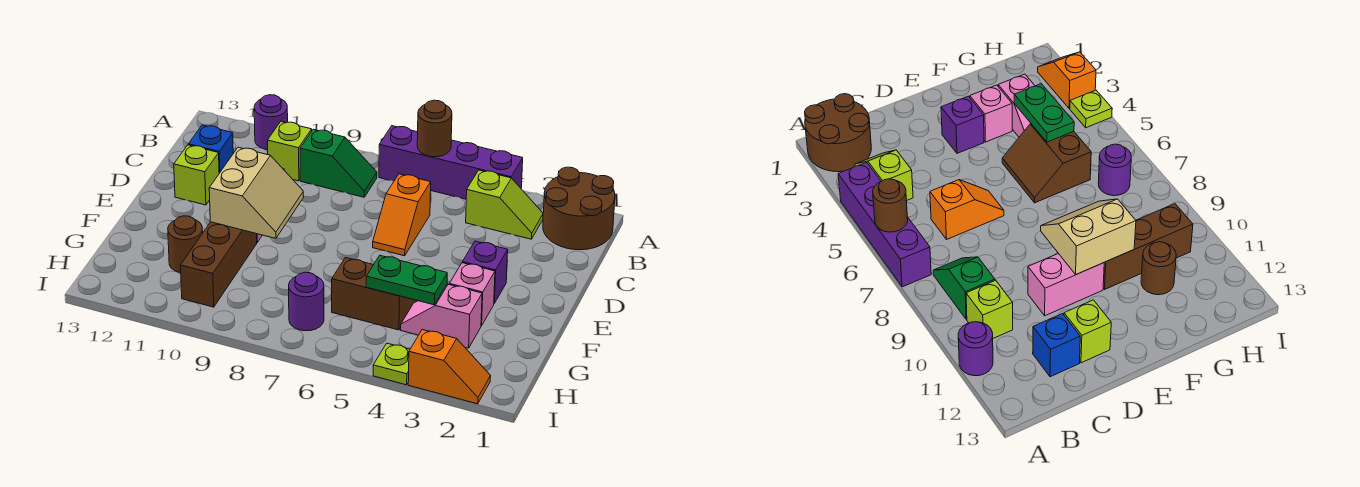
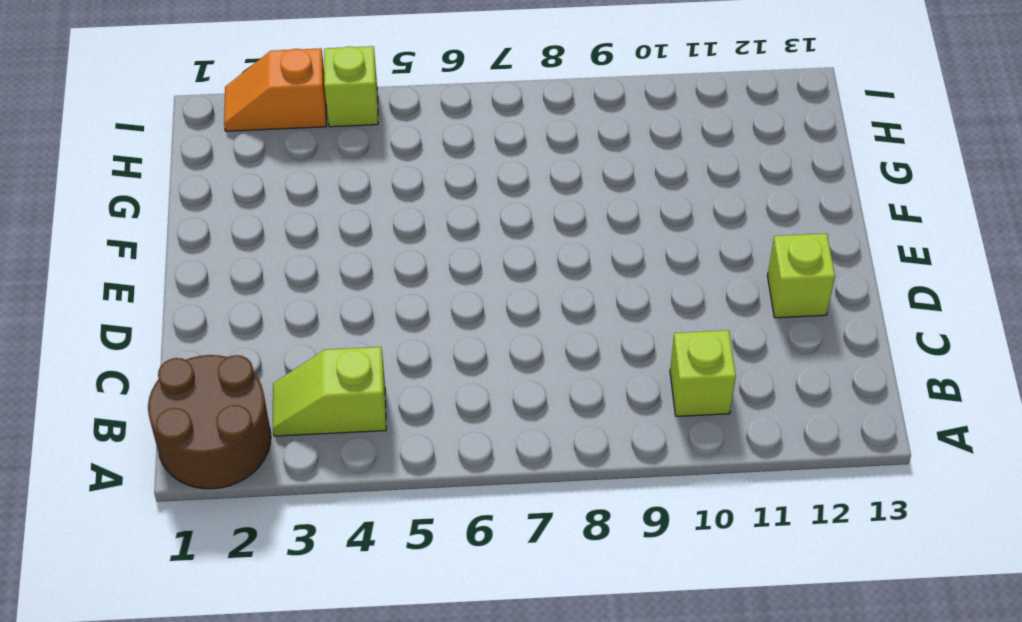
lime 1x1 brick [324,46,378,127] -> lime 1x1 plate [373,343,410,385]
none -> purple 1x4 brick [379,126,523,199]
none -> purple 1x1 round brick [254,95,288,150]
none -> green 1x2 slope [300,129,377,197]

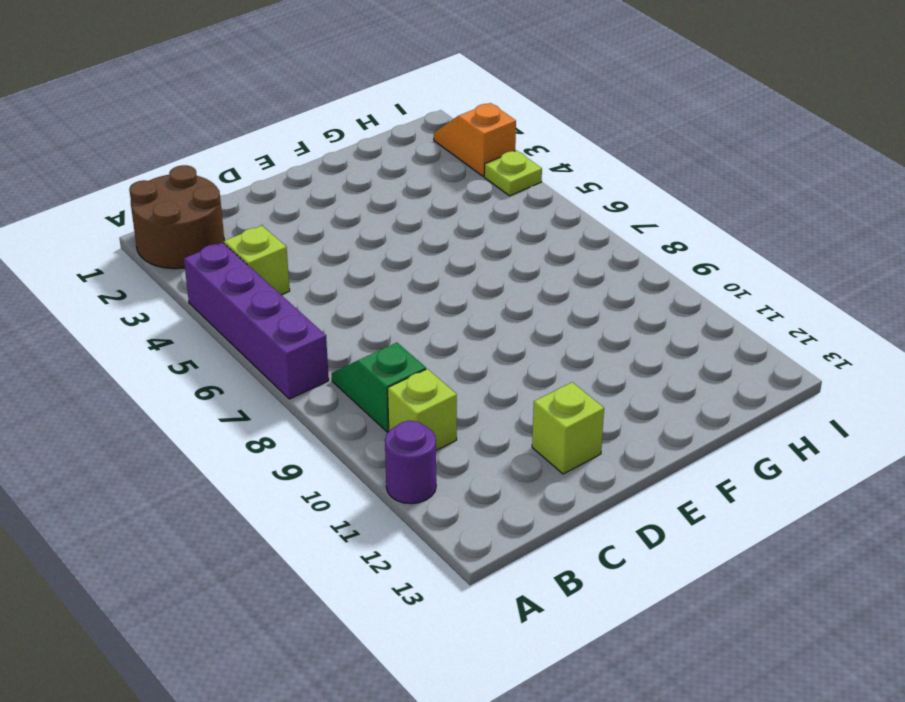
none -> orange 1x2 slope [373,174,431,256]
none -> blue 1x1 brick [188,125,233,173]
none -> pink 1x2 brick [1028,253,1104,316]

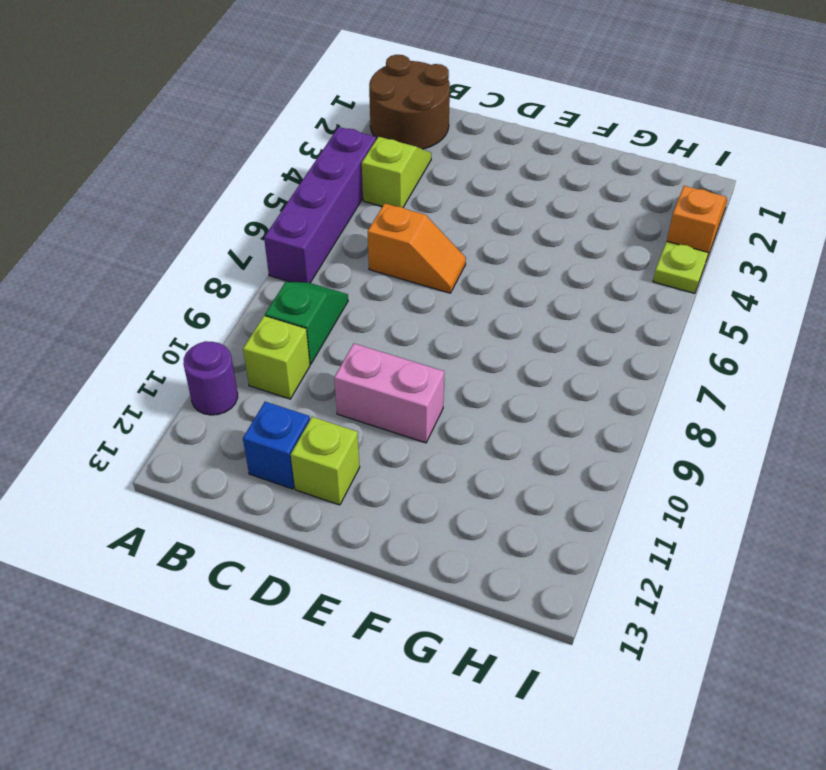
none -> purple 1x1 brick [463,241,508,303]
none -> pink 1x1 brick [449,263,495,326]
none -> brown 2x2 slope [332,258,417,330]

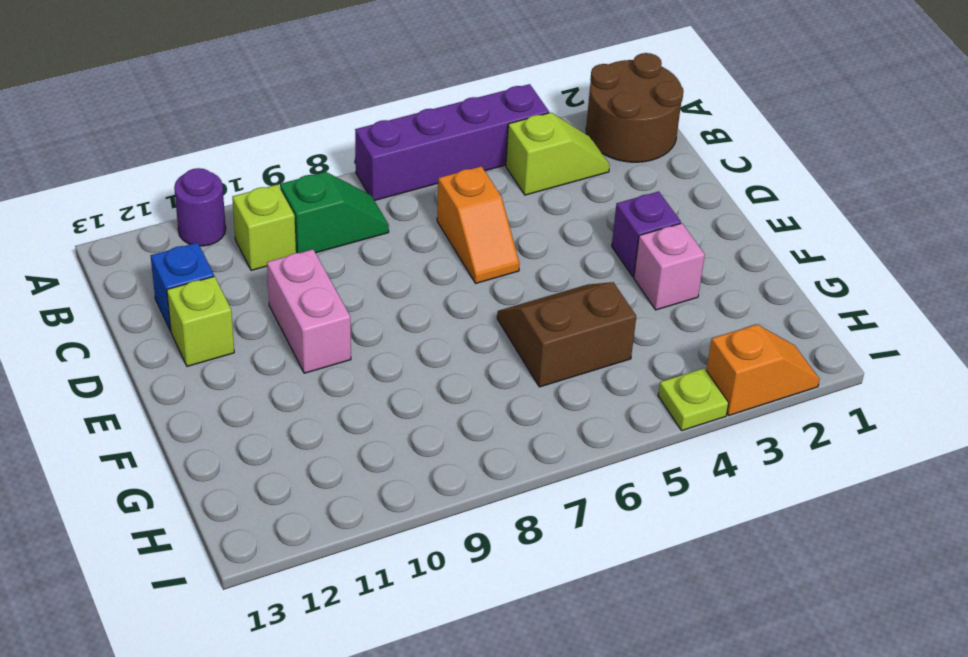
none -> brown 1x3 brick [181,222,257,307]
none -> pink 1x2 slope [401,284,482,348]
none -> brown 1x1 round brick [168,216,203,273]

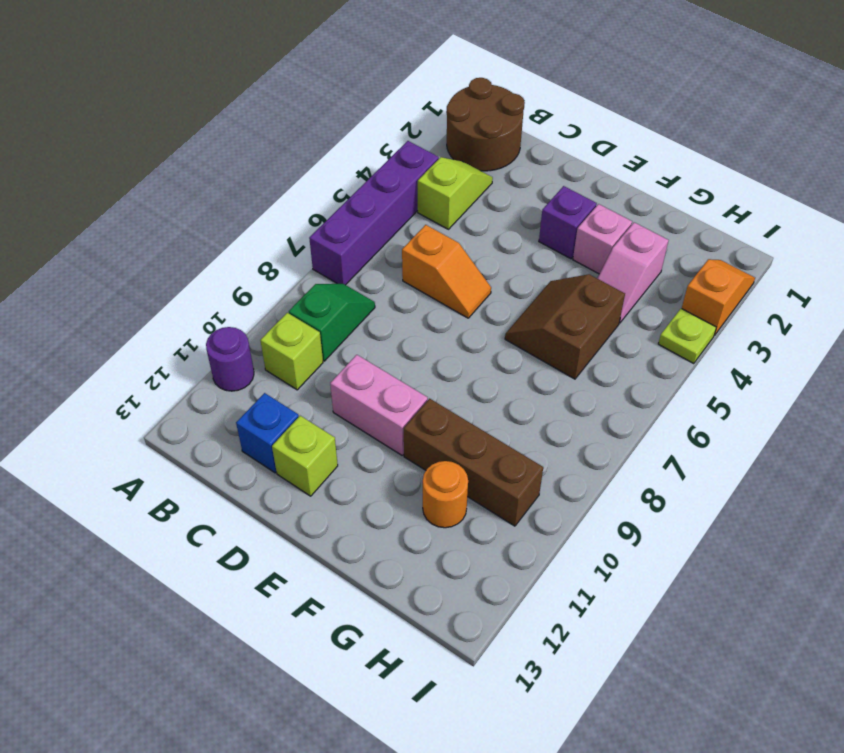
orange 1x1 round brick [423,461,468,528] -> brown 1x1 round brick [168,216,203,273]
none -> purple 1x1 round brick [289,272,324,331]
none -> brown 1x1 round brick [417,100,452,157]
none -> tan 2x2 slope [209,147,304,238]

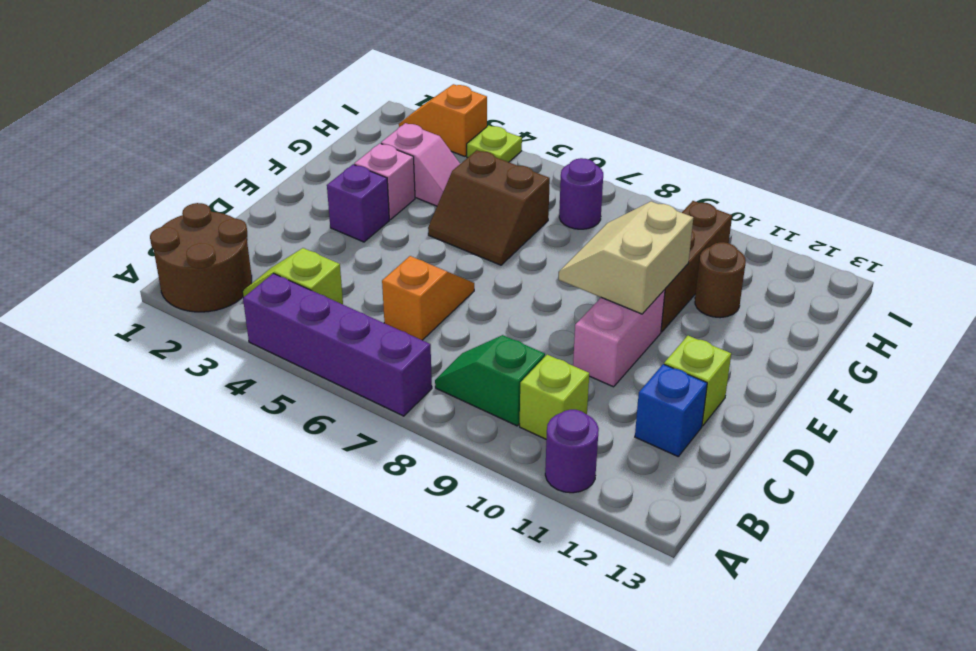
none -> brown 1x1 round brick [417,100,452,157]
none -> green 1x2 plate [366,255,447,305]

